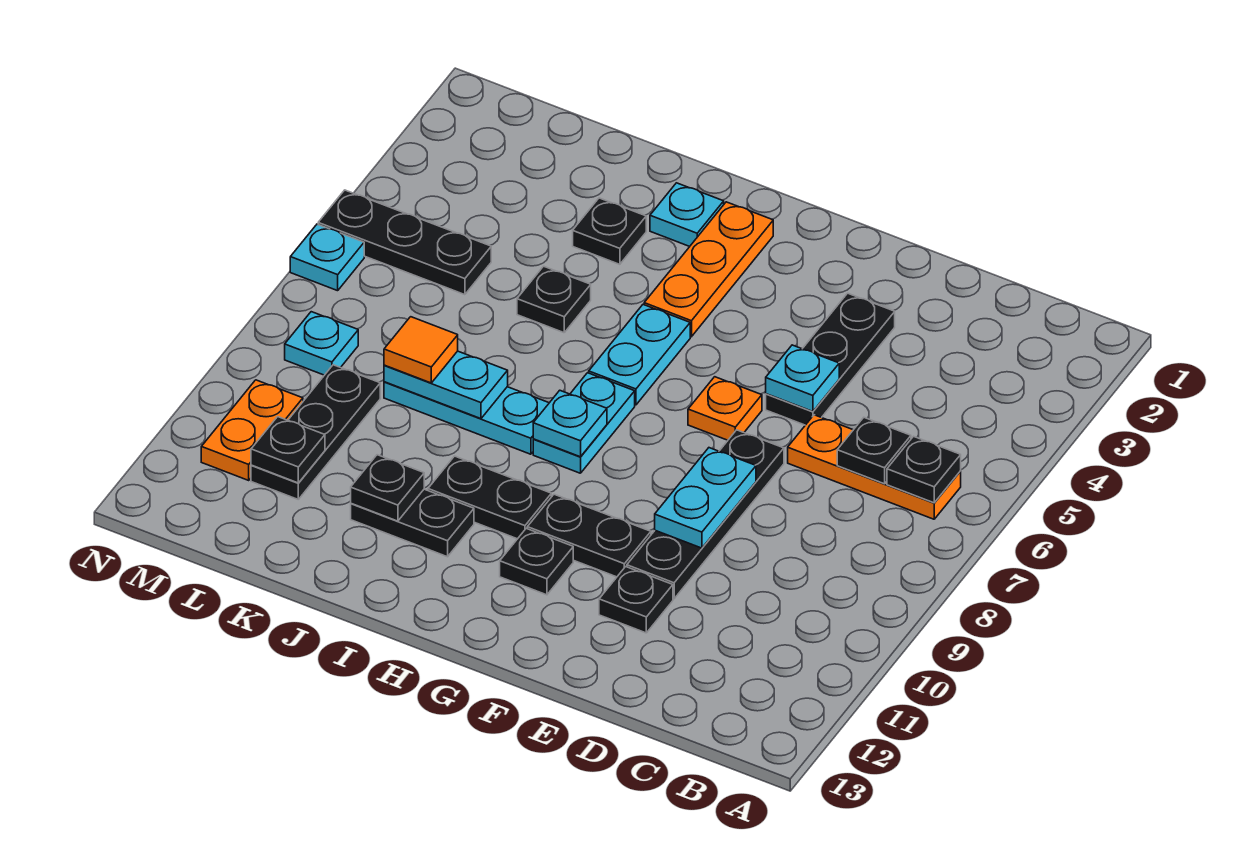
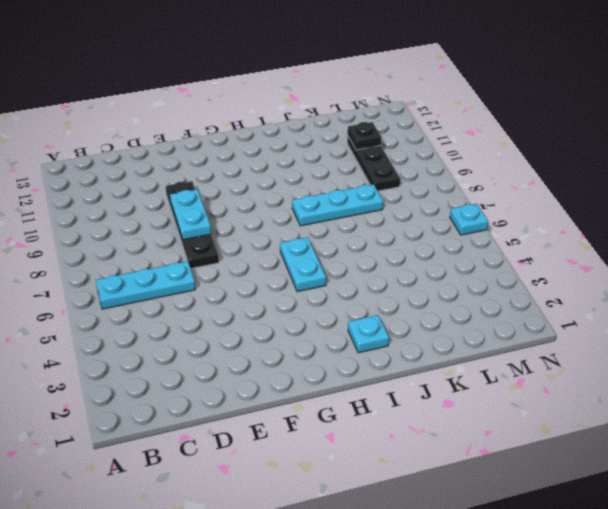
cyan 1x3 plate [96,261,195,309] -> orange 1x3 plate [788,415,961,519]
none -> black 1x3 plate [766,293,895,425]
none -> black 1x1 plate [599,567,673,633]
none -> orange 1x1 plate [688,377,762,440]
none -> black 1x2 plate [527,494,651,577]

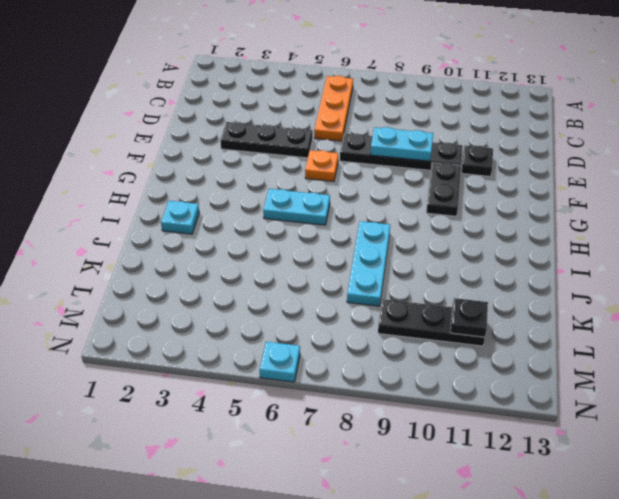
none -> black 1x1 plate [500,528,573,595]
none -> orange 1x3 plate [644,202,773,337]
none -> cyan 1x2 plate [533,373,635,473]
none -> black 1x2 plate [428,456,551,539]

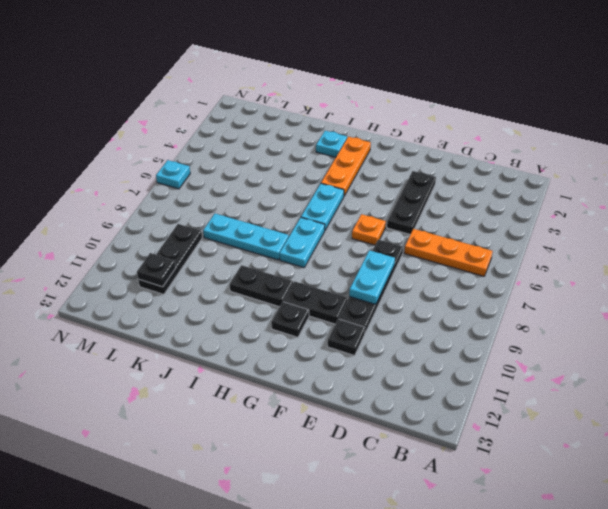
none -> black 1x2 plate [351,489,474,557]
none -> black 1x1 plate [573,198,646,264]
none -> black 1x1 plate [517,266,591,333]
none -> black 1x3 plate [318,190,491,295]

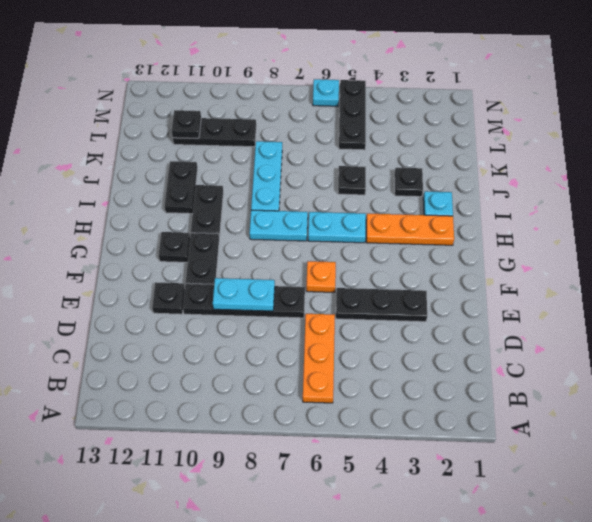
none -> cyan 1x1 plate [285,312,358,375]
none -> orange 1x2 plate [201,380,303,480]
none -> black 1x1 plate [887,436,961,503]
none -> black 1x1 plate [837,418,911,484]

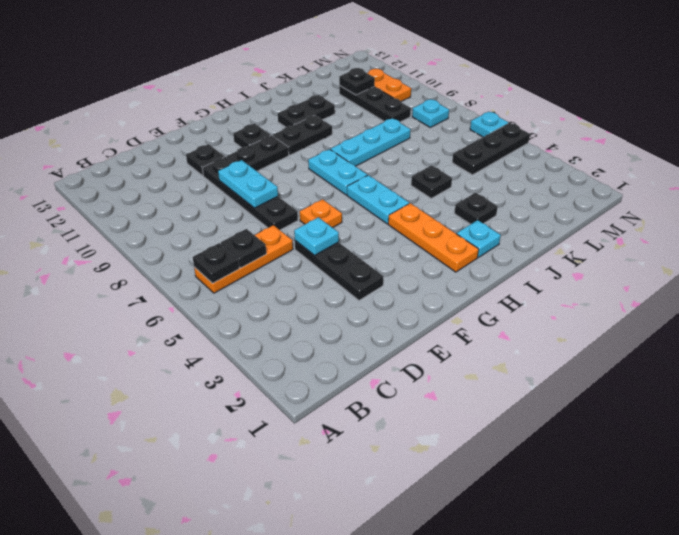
none -> cyan 1x1 plate [533,390,607,457]
none -> cyan 1x2 plate [384,351,508,419]
none -> black 1x1 plate [351,455,424,521]
none -> orange 1x1 tile [384,317,458,383]

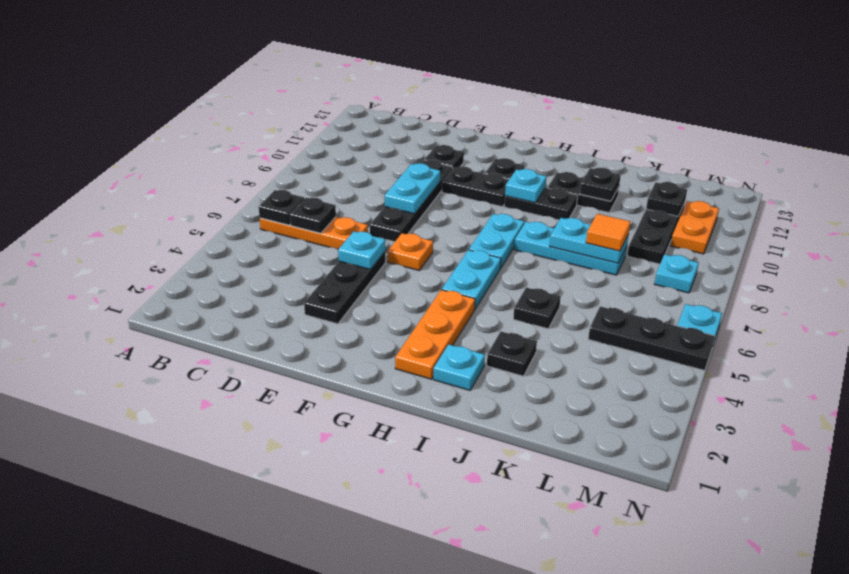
cyan 1x1 plate [505,169,547,203] -> cyan 1x1 plate moved to [533,390,607,457]

